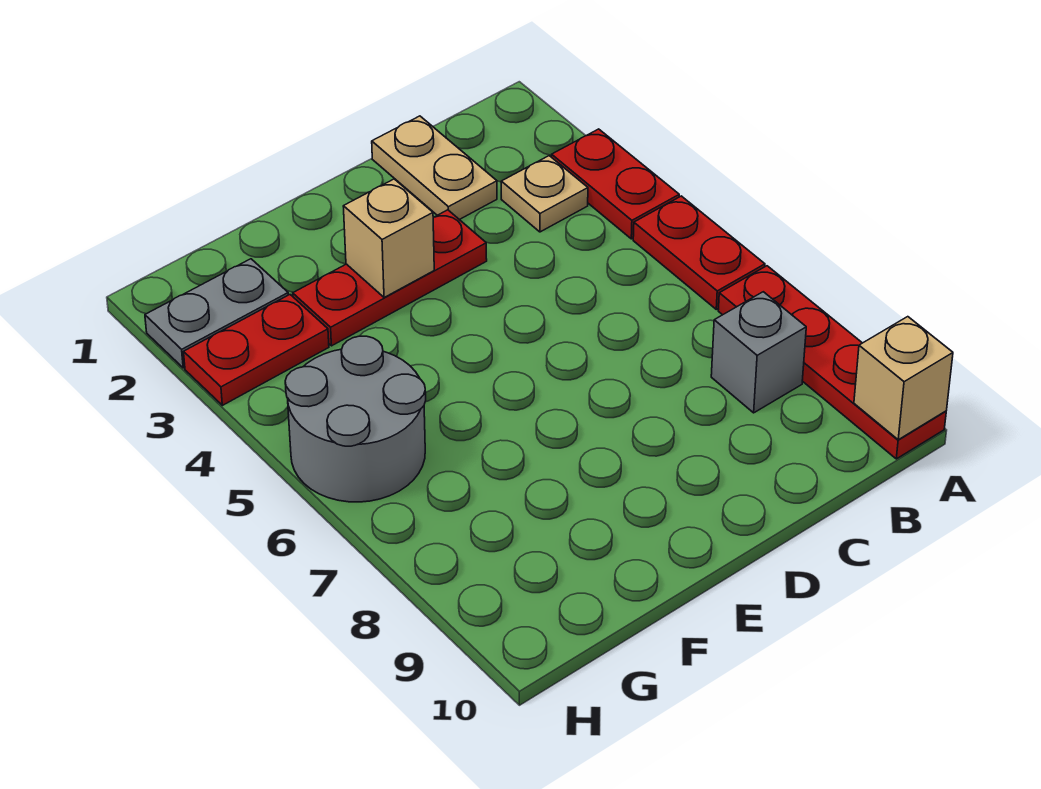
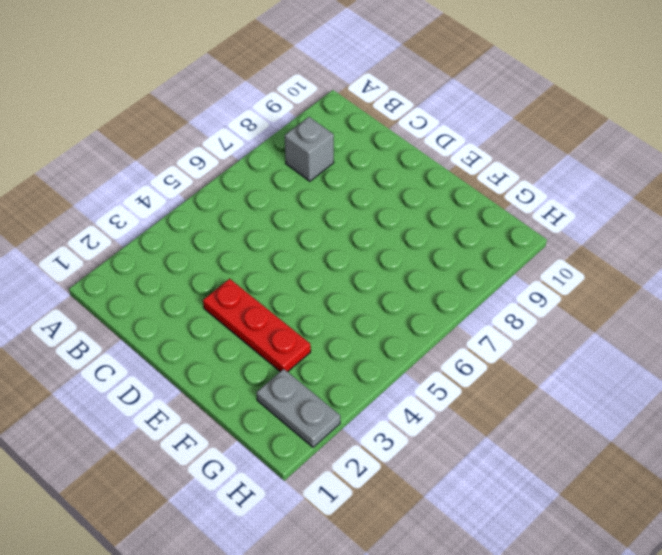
none -> red 1x2 plate [552,129,679,239]
none -> red 1x2 plate [633,196,765,309]
none -> red 1x4 plate [718,266,946,459]

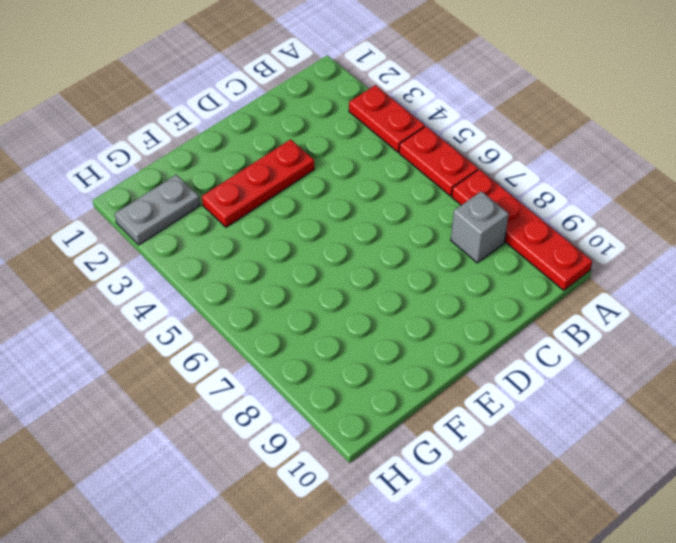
none -> tan 1x1 plate [501,156,588,232]
none -> tan 1x2 plate [372,116,497,220]
none -> red 1x2 plate [184,295,329,405]

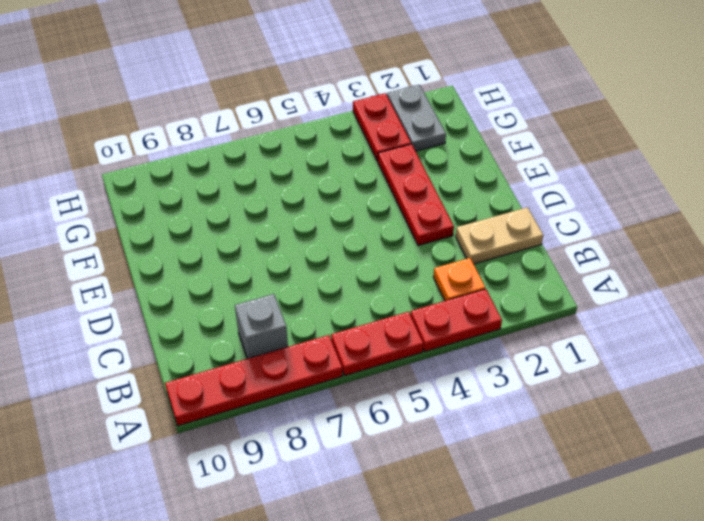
orange 1x1 plate [433,258,485,301] -> tan 1x1 plate [501,156,588,232]
none -> grey 2x2 round brick [285,336,426,502]
none -> tan 1x1 brick [854,317,953,440]
none -> tan 1x1 brick [343,179,434,298]

